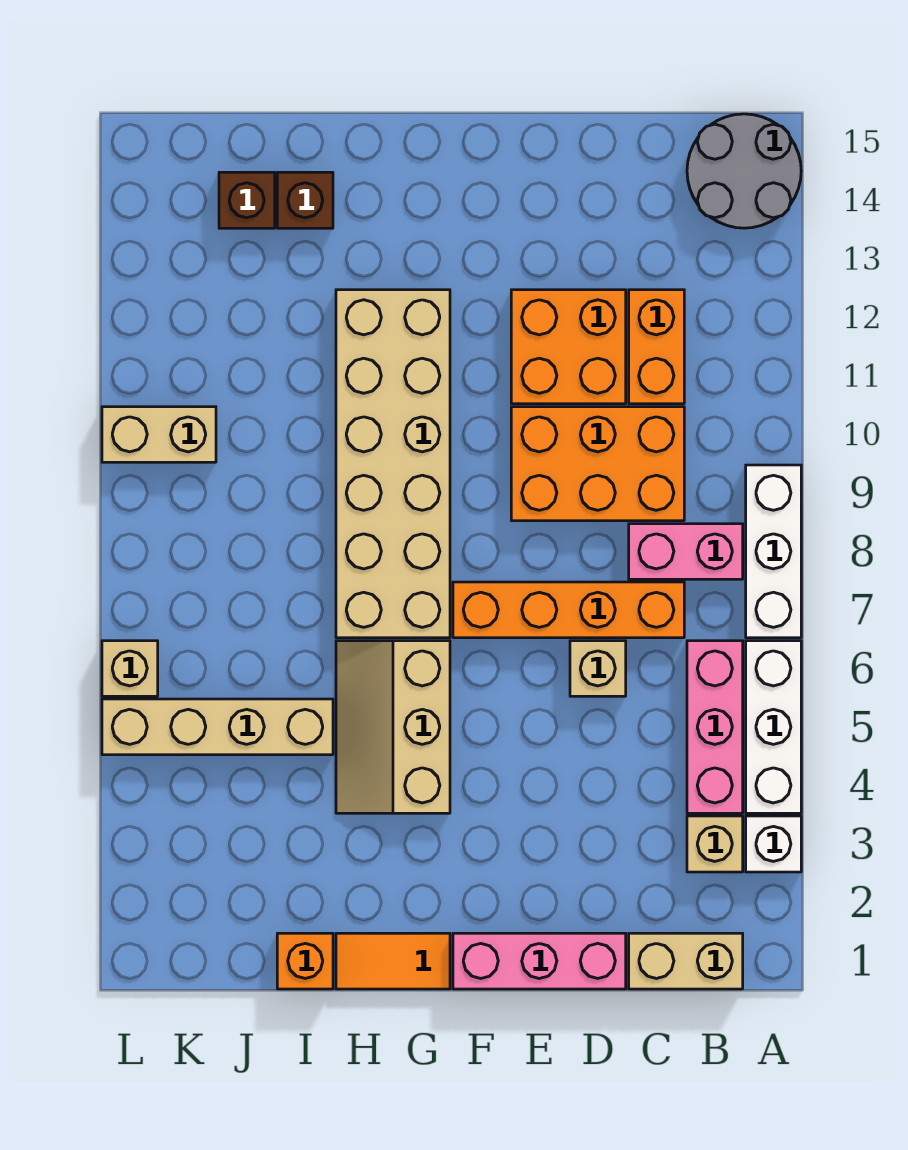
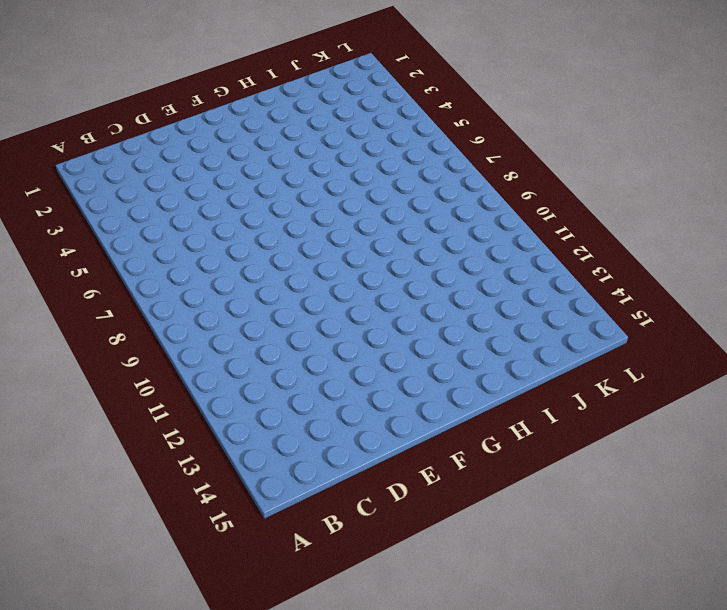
none -> white 1x1 brick [746,816,801,872]
none -> white 1x3 brick [746,641,801,813]
none -> white 1x3 brick [746,465,801,638]

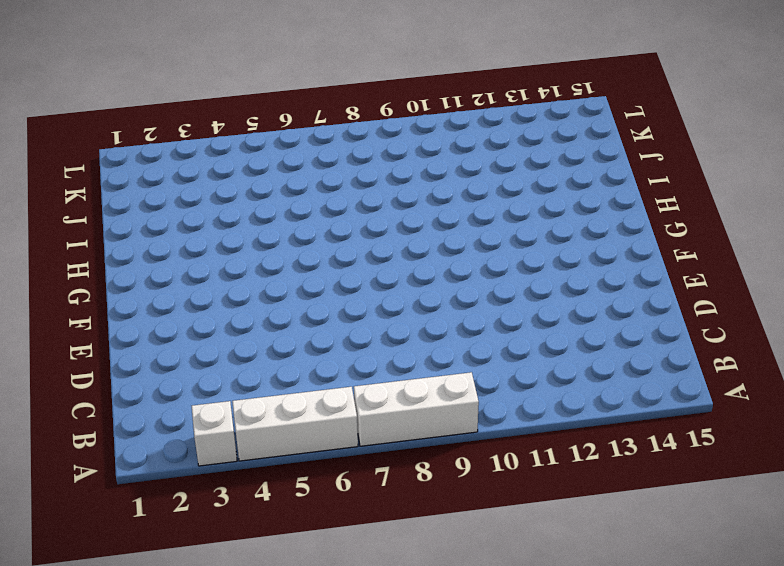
none -> grey 2x2 round brick [687,114,801,228]
none -> tan 1x2 brick [629,933,743,989]
none -> tan 1x1 brick [687,816,743,872]

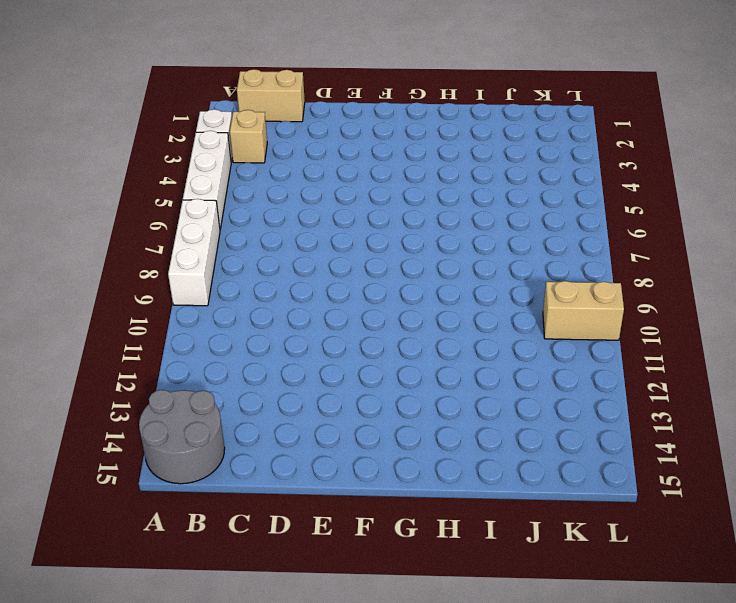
none -> pink 1x3 brick [687,641,743,813]
none -> pink 1x2 brick [629,524,743,579]
none -> orange 1x4 brick [453,582,684,638]

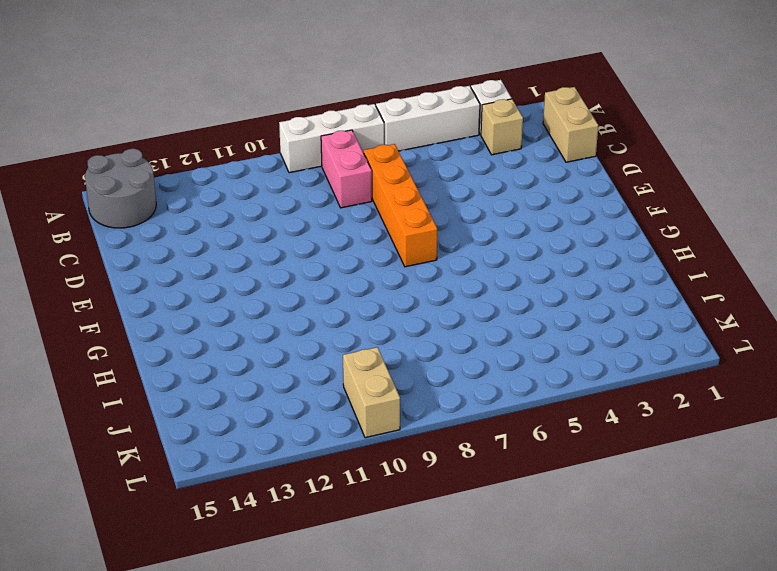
none -> pink 1x3 brick [687,641,743,813]
none -> orange 2x3 brick [511,407,684,521]
none -> orange 1x2 brick [629,290,684,404]

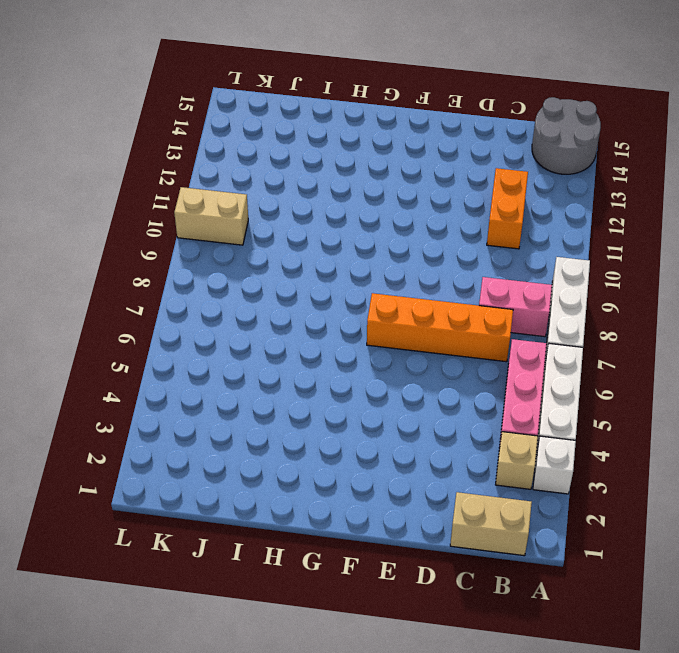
none -> orange 2x3 brick [511,407,684,521]
none -> pink 1x3 brick [453,933,626,989]
none -> tan 1x1 brick [570,641,626,696]

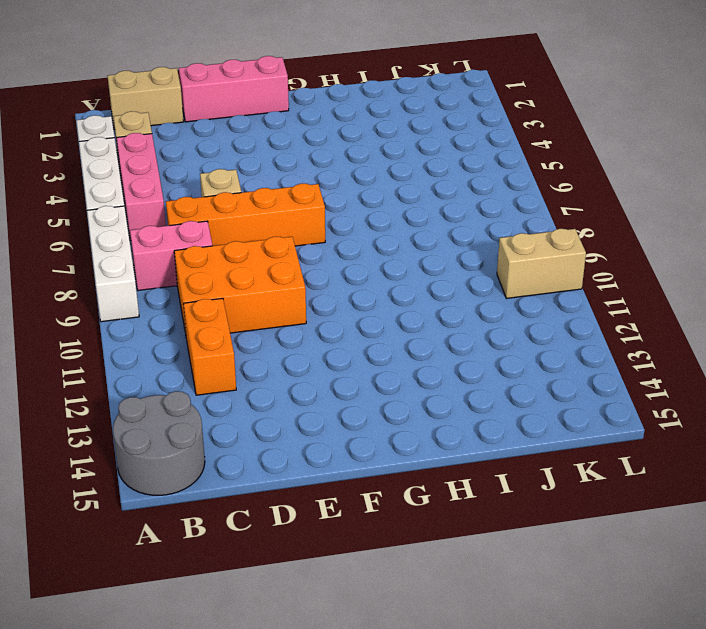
none -> orange 2x2 brick [511,290,626,404]
none -> orange 1x2 tile [336,933,450,989]
none -> tan 2x3 slope [336,641,450,813]

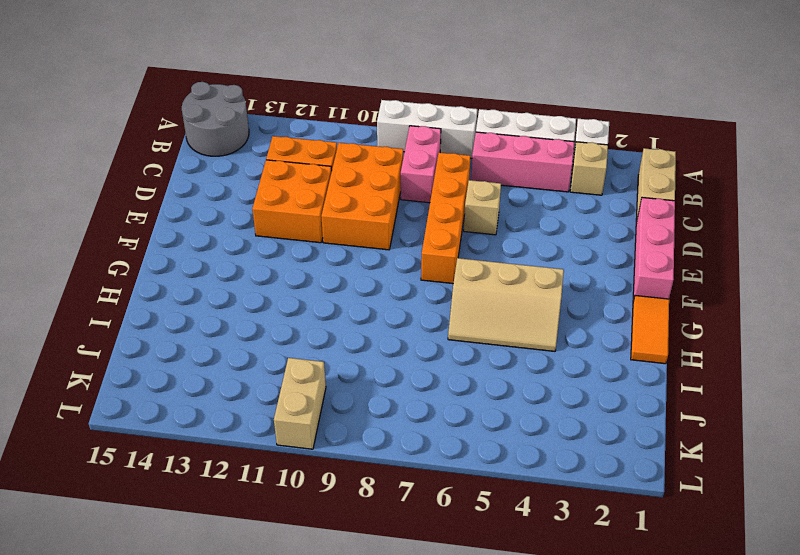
none -> tan 2x6 brick [336,290,450,638]
none -> orange 1x1 brick [277,933,333,989]
none -> tan 1x4 brick [102,699,333,755]

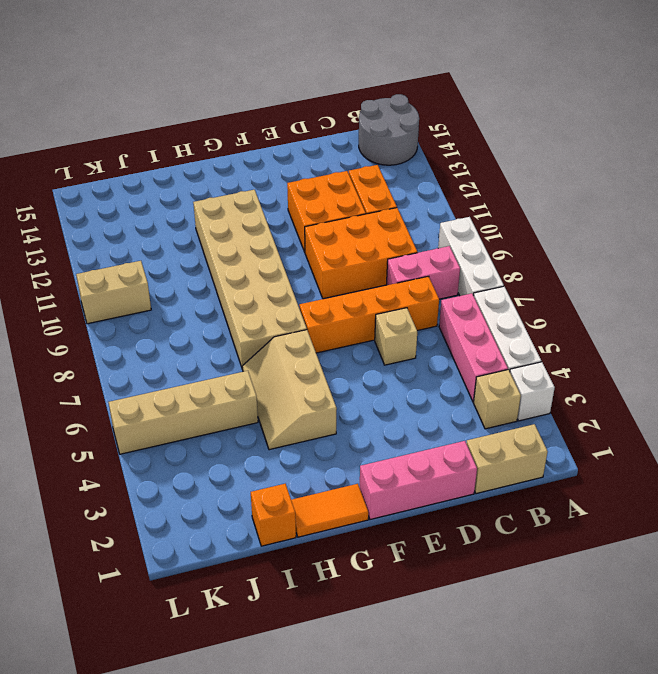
none -> brown 1x1 brick [277,172,333,228]
none -> brown 1x1 brick [219,172,275,228]
none -> tan 1x1 brick [102,641,158,696]

